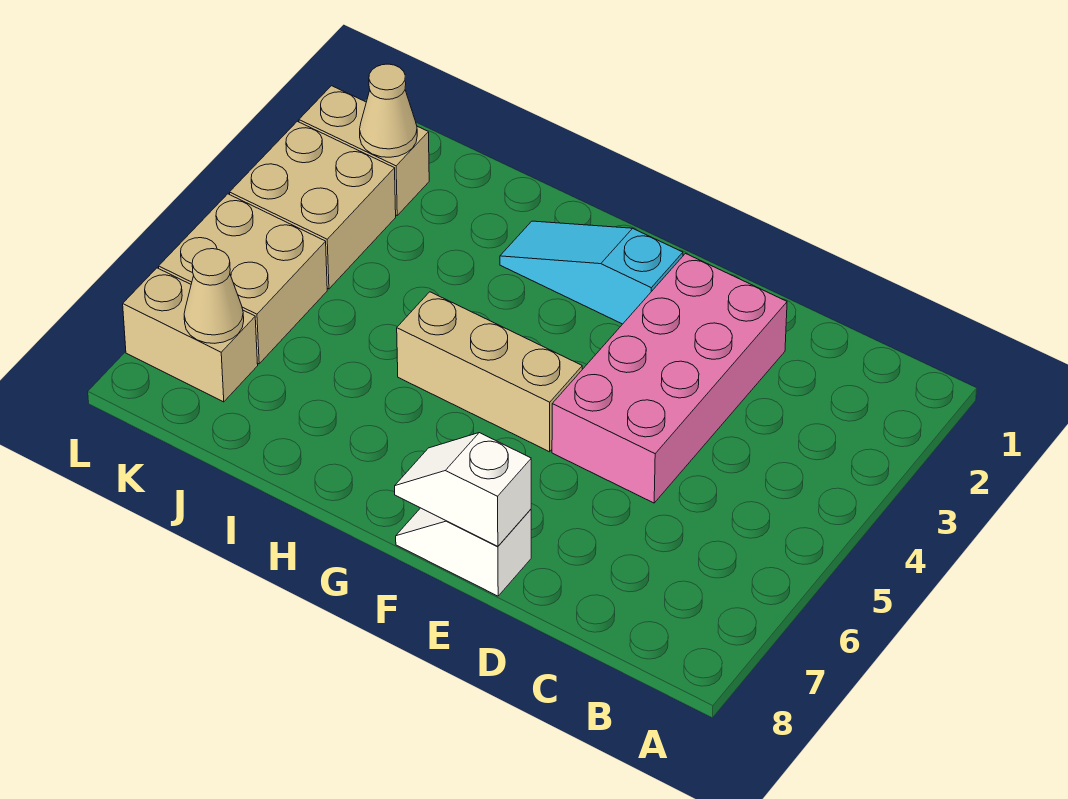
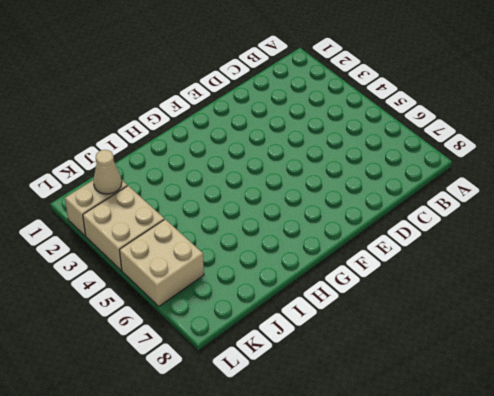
none -> pink 2x4 brick [552,254,787,503]
none -> white 1x2 slope [396,508,531,596]

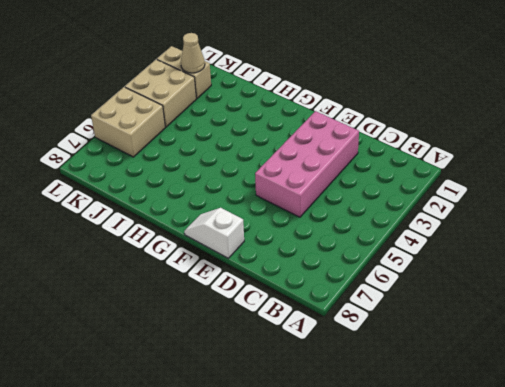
none -> cyan 1x3 slope [500,221,683,324]
none -> tan 1x3 brick [397,292,582,452]

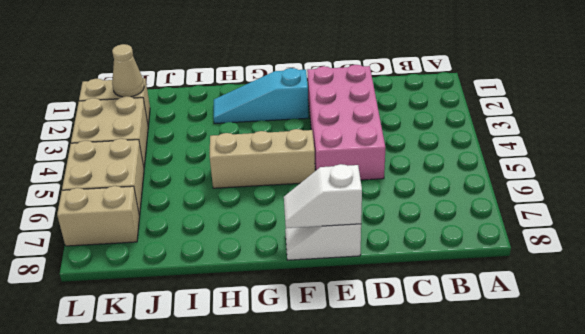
none -> tan 1x1 cone [184,249,244,343]

